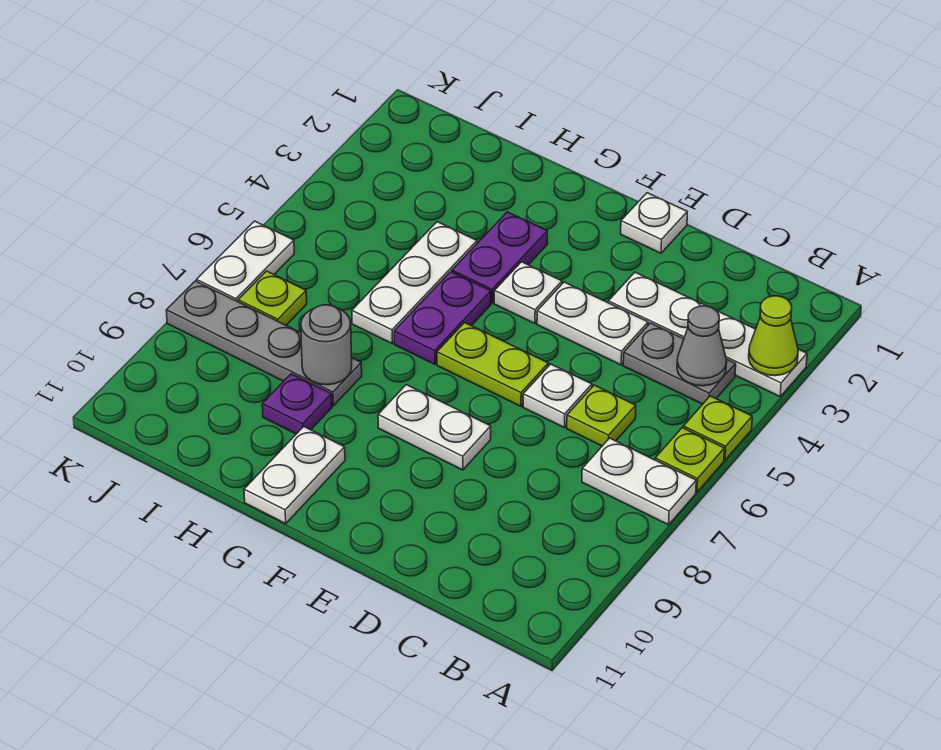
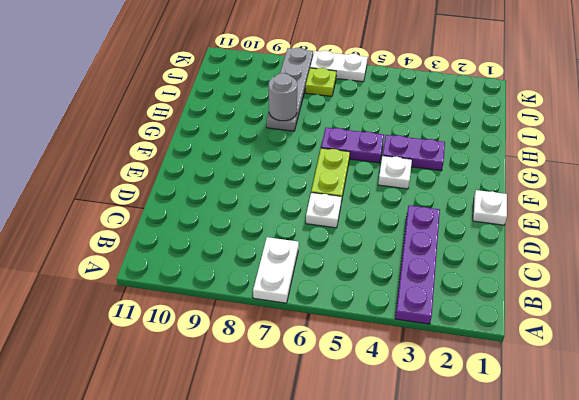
purple 1x4 plate [395,205,440,324] -> white 1x4 plate [608,272,807,396]
none -> lime 1x1 plate [683,396,752,460]
none -> lime 1x1 plate [655,428,724,492]
none -> grey 1x2 plate [623,323,736,404]

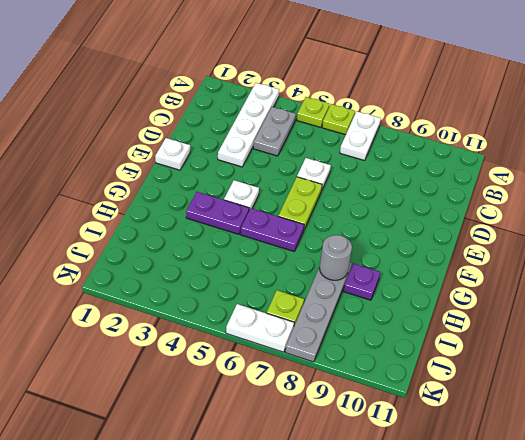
none -> lime 1x1 plate [567,385,636,446]
none -> white 1x2 plate [537,282,648,365]
none -> white 1x2 plate [378,385,491,470]

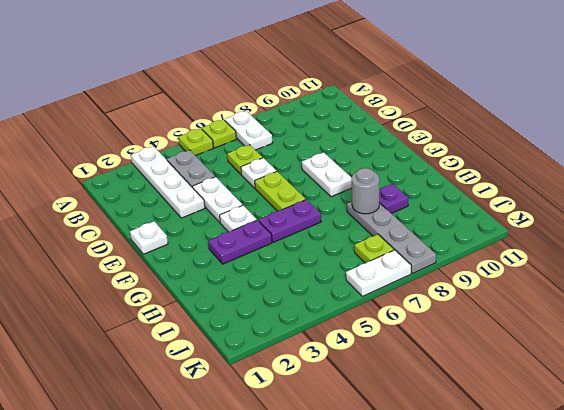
none -> white 1x2 plate [244,427,345,524]
none -> white 1x3 plate [352,222,477,343]
none -> lime 1x1 cone [749,296,798,376]

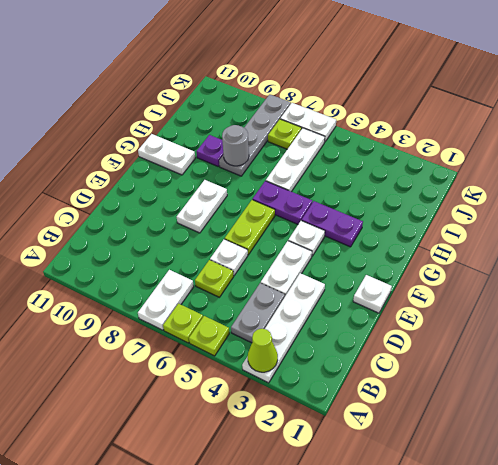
white 1x3 plate [266,128,325,192] -> white 1x3 plate turned to [352,222,477,343]
none -> grey 1x1 cone [677,306,727,386]

